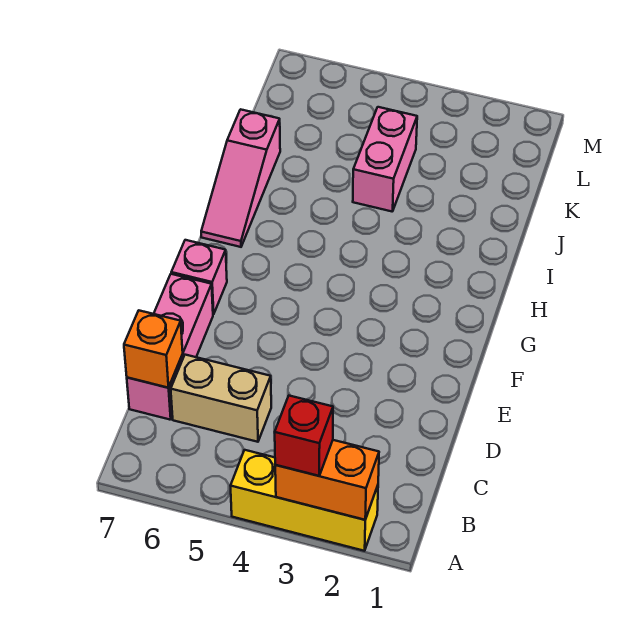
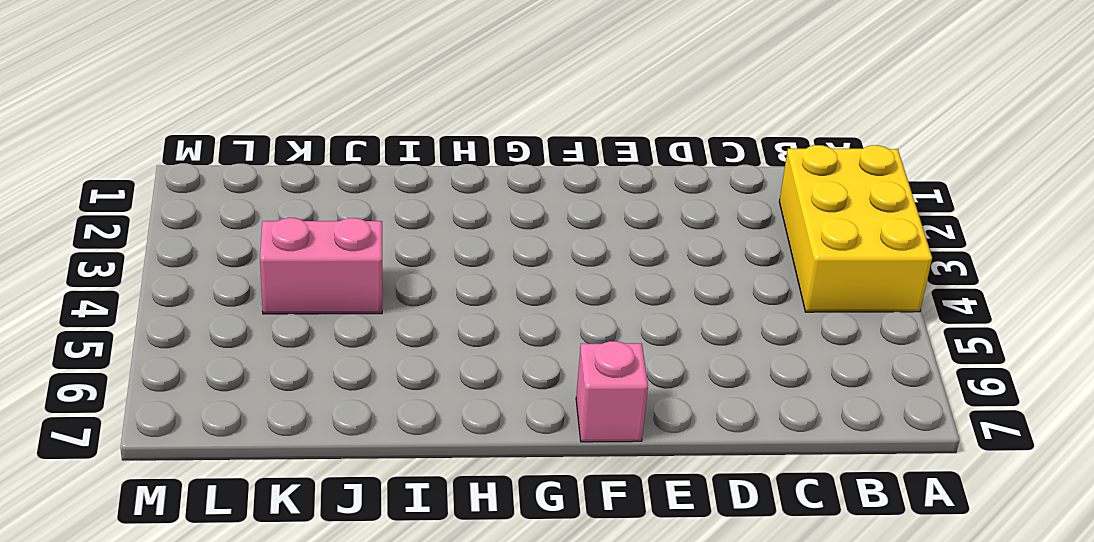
yellow 2x3 brick [779,145,932,312] -> yellow 1x3 brick [231,450,378,551]
none -> tan 1x2 brick [171,355,271,442]
none -> pink 1x3 brick [127,274,213,420]

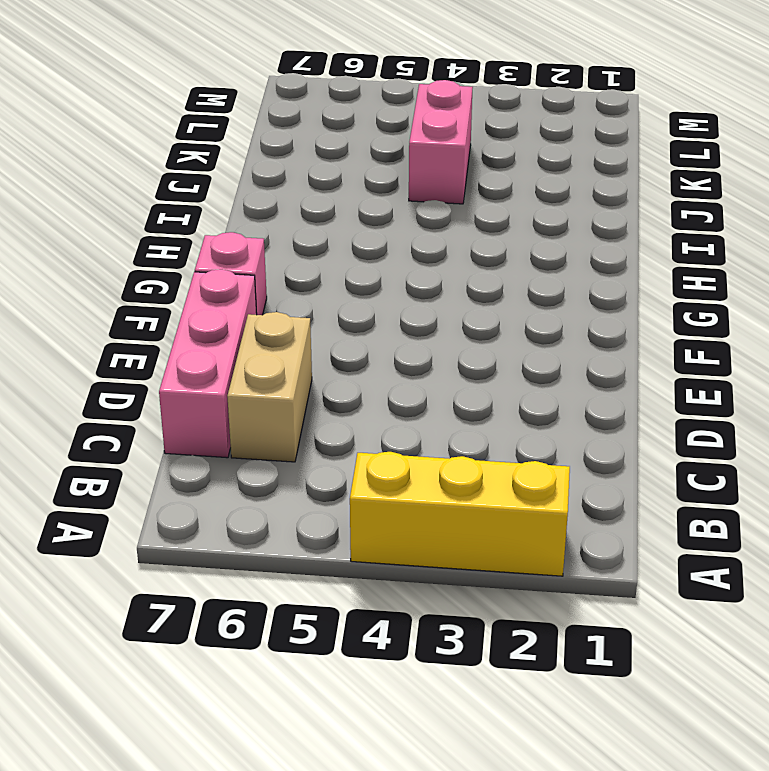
tan 1x2 brick [227,312,312,462] -> tan 1x2 brick turned to [171,355,271,442]
none -> pink 1x3 slope [201,109,280,247]
none -> orange 1x2 brick [275,440,379,520]

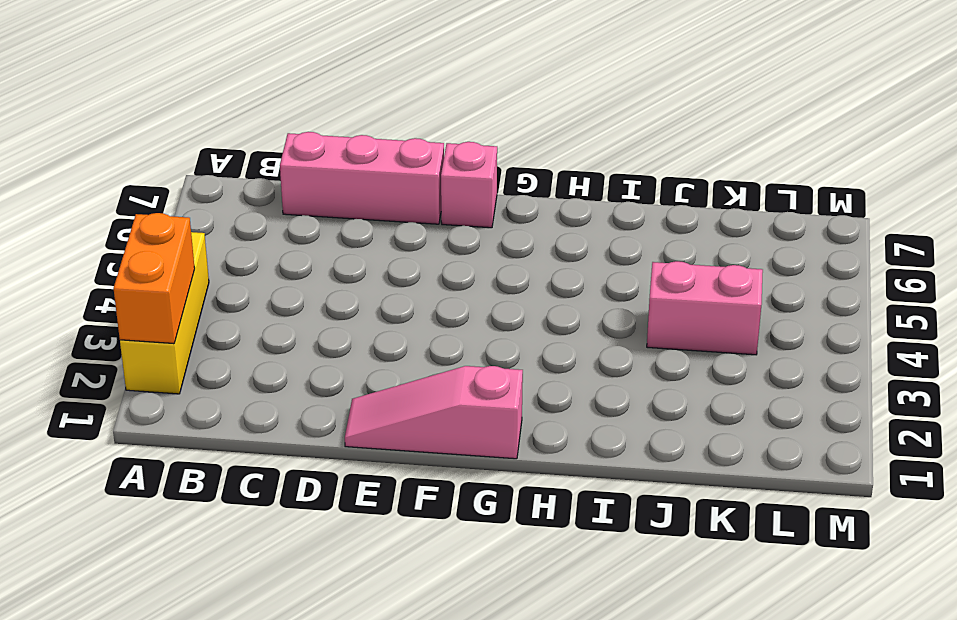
pink 1x3 slope [345,366,523,459] -> pink 1x3 slope moved to [201,109,280,247]
none -> tan 1x2 brick [171,355,271,442]
none -> orange 1x1 brick [124,311,183,388]

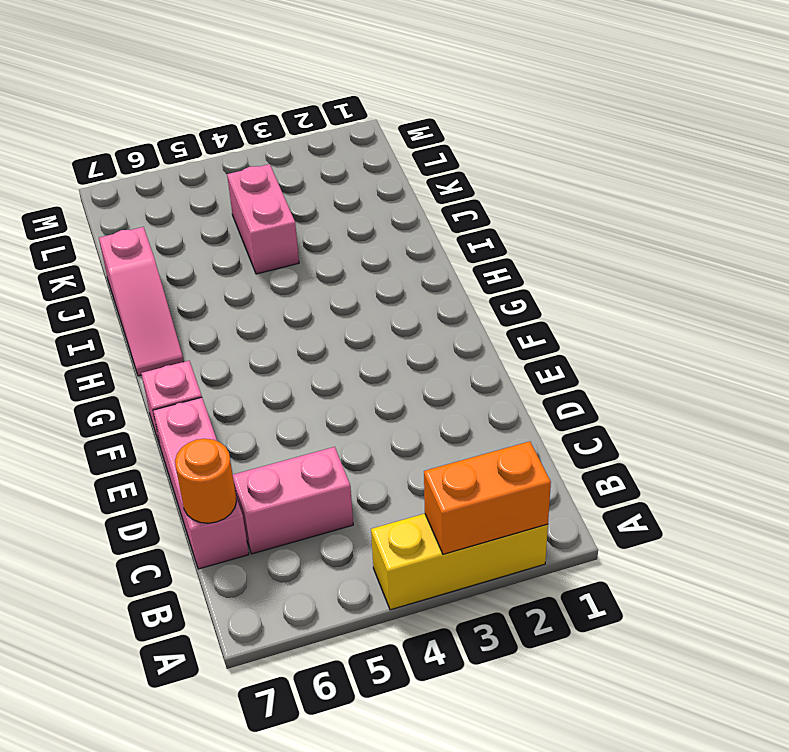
pink 1x2 brick [233,447,353,554] -> tan 1x2 brick [171,355,271,442]
orange 1x1 round brick [175,439,237,523] -> orange 1x1 brick [124,311,183,388]
none -> red 1x1 brick [275,396,333,476]

